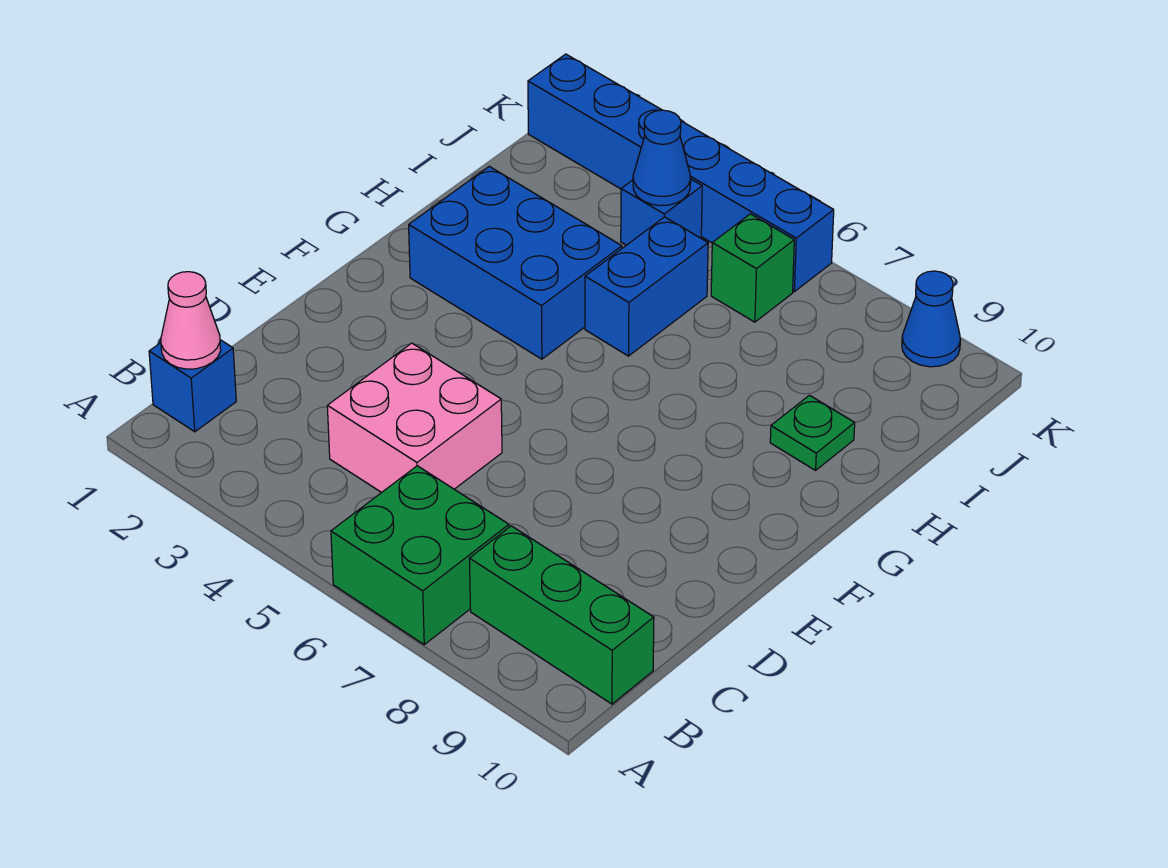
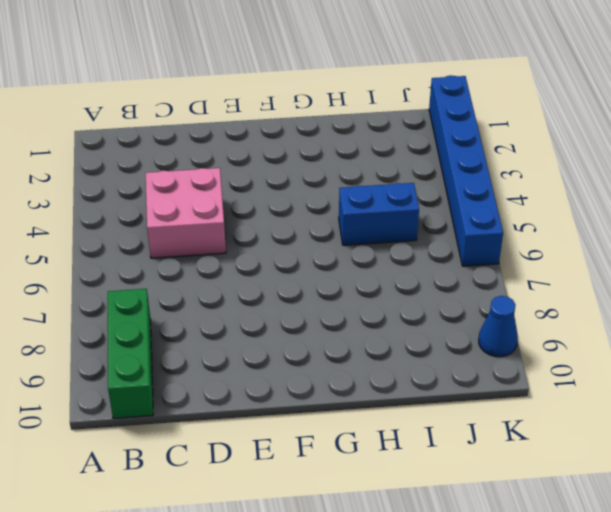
none -> green 2x2 brick [331,466,509,645]
none -> blue 1x1 brick [149,340,236,432]
none -> blue 2x3 brick [409,166,622,359]

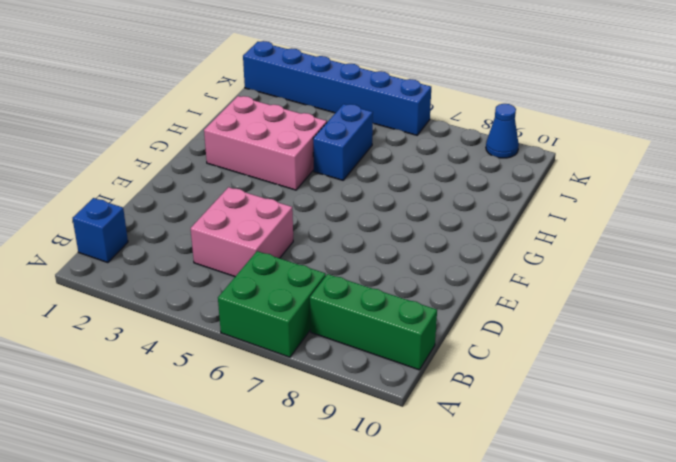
pink 2x3 brick [204,96,327,190] -> blue 2x3 brick [409,166,622,359]
none -> green 1x1 plate [770,395,855,470]
none -> blue 1x1 brick [621,179,702,245]
none -> green 1x1 brick [711,214,794,322]

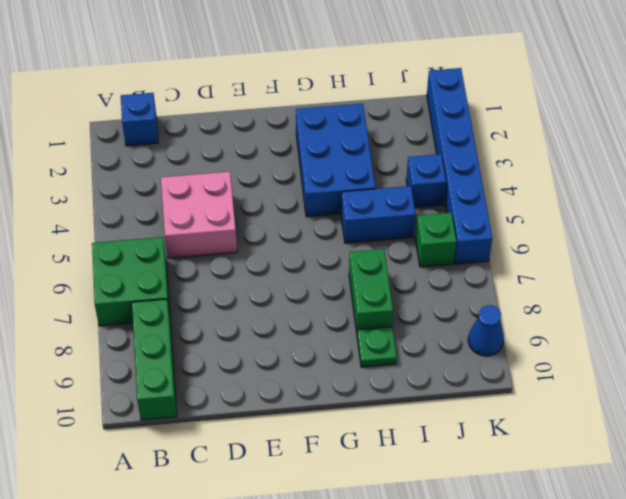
green 1x2 brick [349,249,393,332] -> none
none -> pink 1x1 cone [161,272,221,369]
none -> blue 1x1 cone [633,110,691,206]

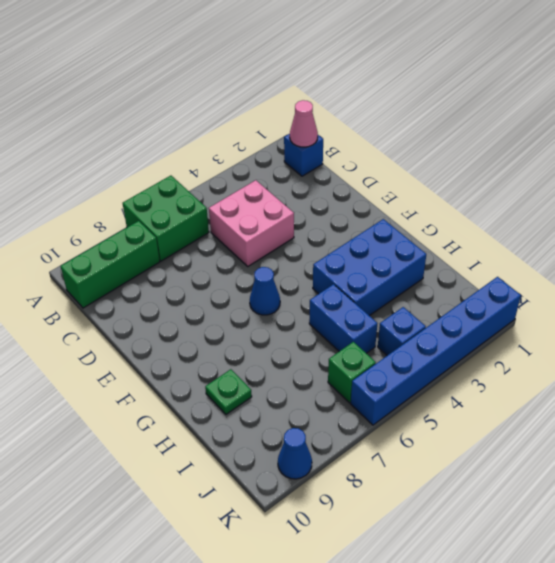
blue 1x1 cone [250,267,280,315] -> blue 1x1 cone moved to [633,110,691,206]

